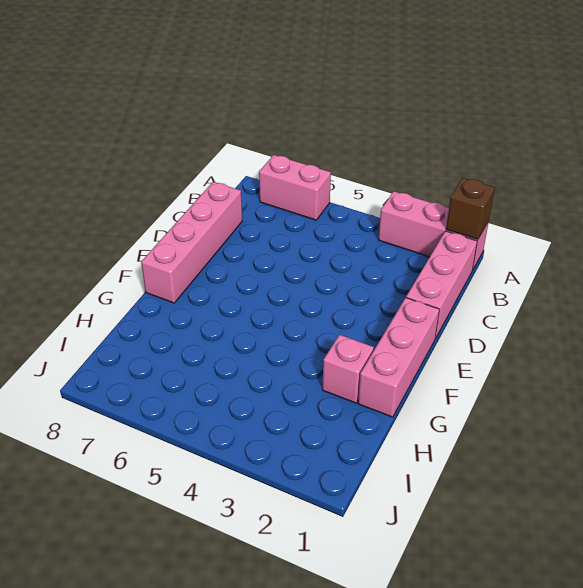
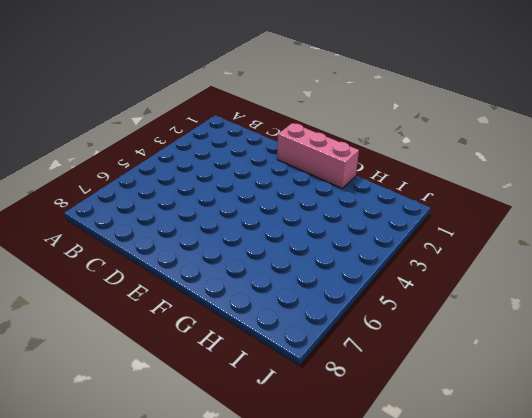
none -> pink 1x3 brick [378,191,489,269]
none -> pink 1x2 brick [259,155,331,220]

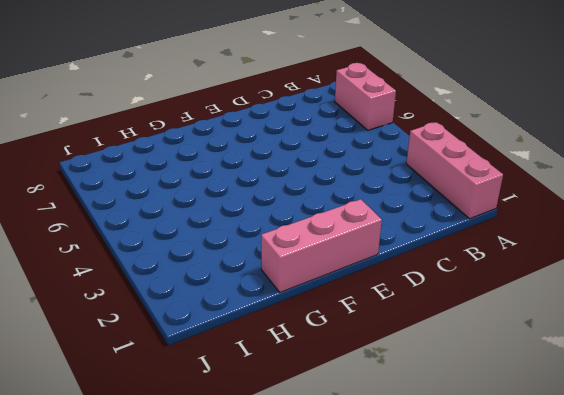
none -> pink 1x3 brick [406,231,477,338]
none -> pink 1x4 brick [141,182,242,303]

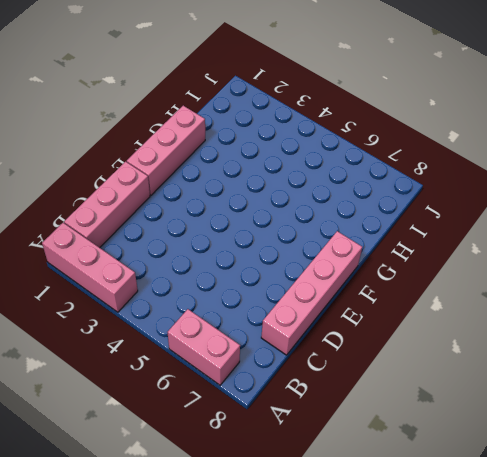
none -> pink 1x1 brick [322,335,374,403]
none -> brown 1x1 brick [446,178,495,239]

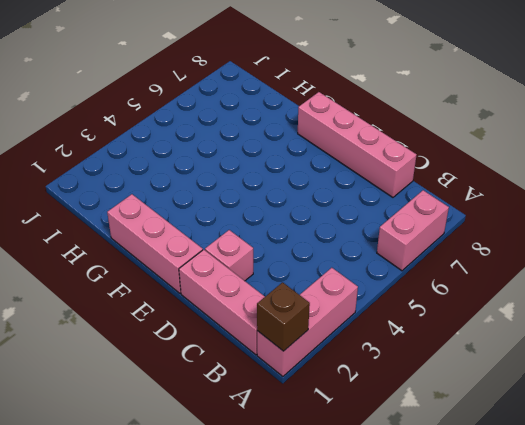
pink 1x1 brick [205,230,253,281] -> pink 1x1 brick moved to [322,335,374,403]

